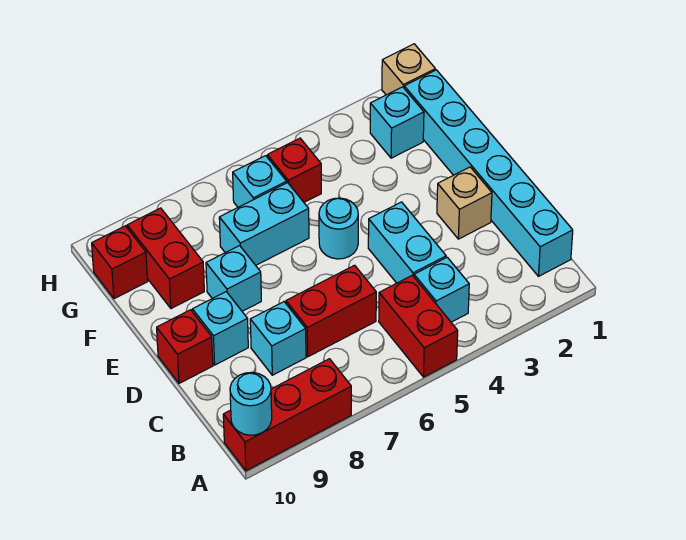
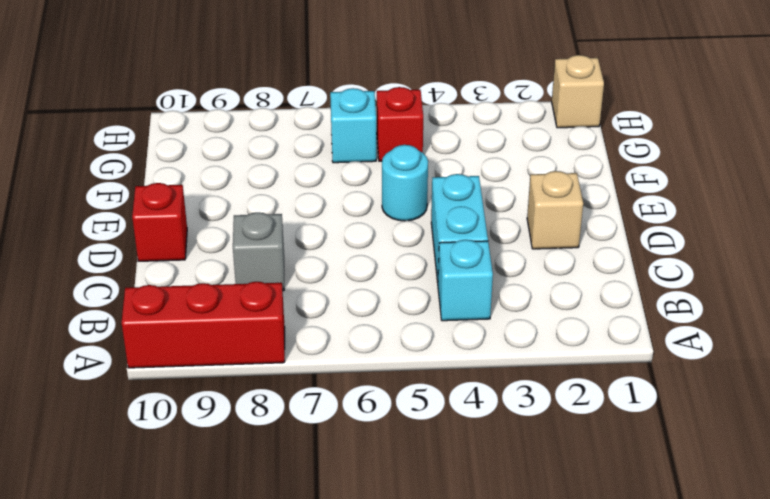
grey 1x1 brick [233,212,284,291] -> cyan 1x1 brick [250,302,306,375]
none -> red 1x2 brick [379,275,458,377]
none -> cyan 1x6 brick [404,70,573,276]
none -> red 1x2 brick [286,265,376,357]

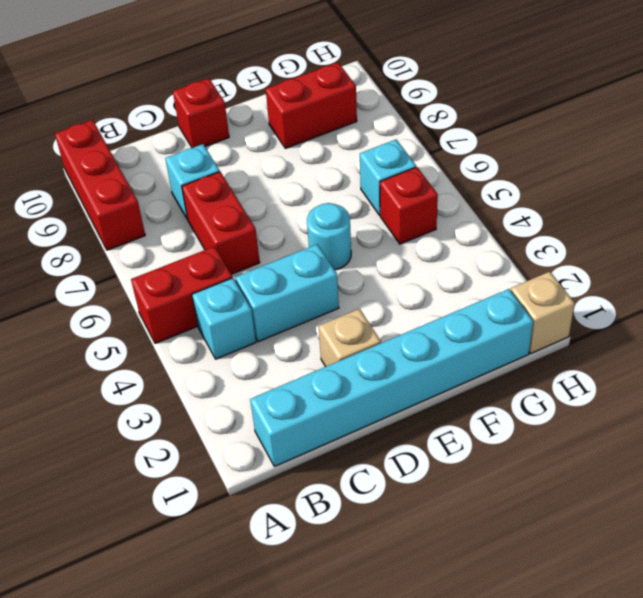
none -> cyan 1x1 brick [192,292,248,365]
none -> cyan 1x1 brick [206,246,261,311]
none -> cyan 1x2 brick [219,183,309,265]

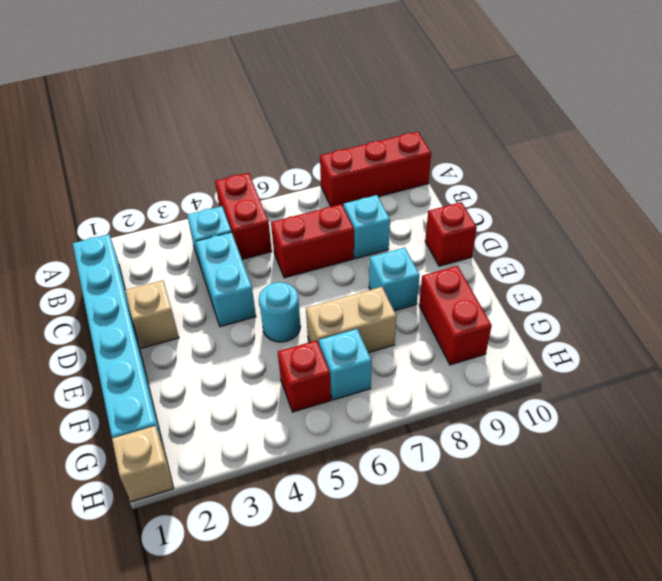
tan 1x2 brick [306,287,396,353] -> cyan 1x2 brick [219,183,309,265]
none -> cyan 1x1 brick [192,292,248,365]
none -> cyan 1x1 brick [370,87,424,158]
none -> red 1x1 brick [92,226,148,299]

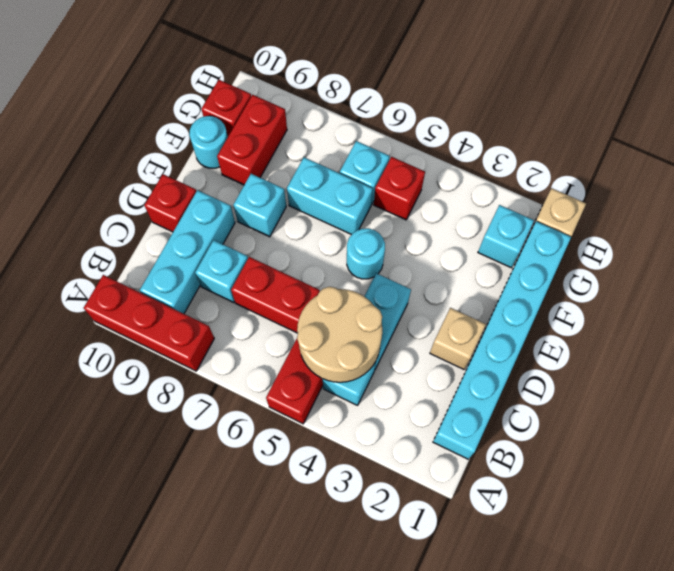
tan 2x2 round brick [297,287,382,382] -> none
cyan 1x3 brick [140,190,235,314] -> cyan 1x1 brick [192,292,248,365]
cyan 1x1 round brick [189,116,228,168] -> cyan 1x1 round brick moved to [230,372,272,435]

